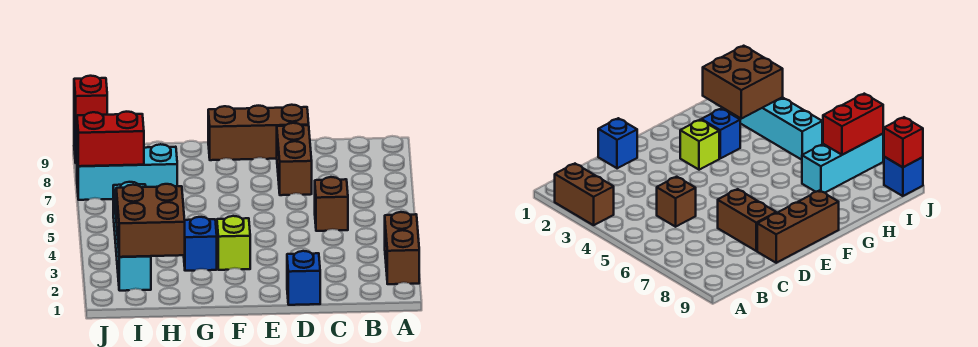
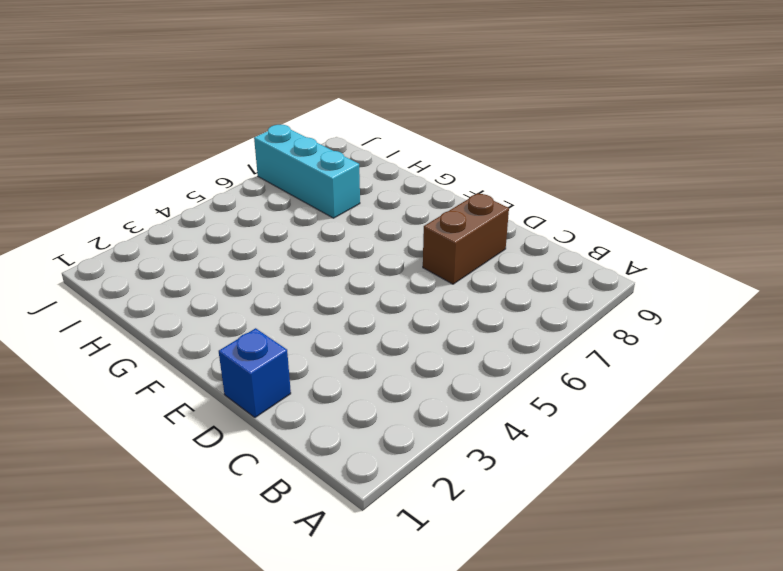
none -> brown 1x2 brick [385,212,419,284]
none -> brown 1x1 brick [315,177,348,231]
none -> brown 1x3 brick [208,105,309,160]

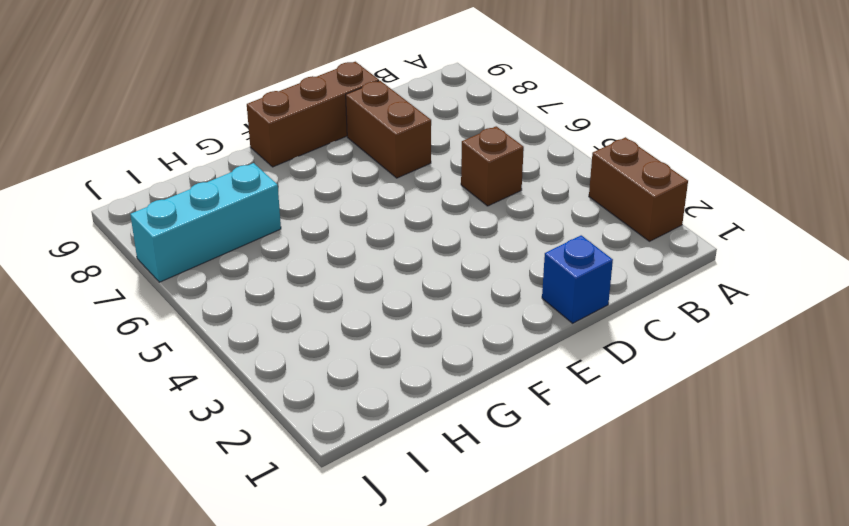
none -> lime 1x1 brick [217,216,250,270]
none -> blue 1x1 brick [184,217,217,271]
none -> cyan 1x4 brick [113,182,151,291]

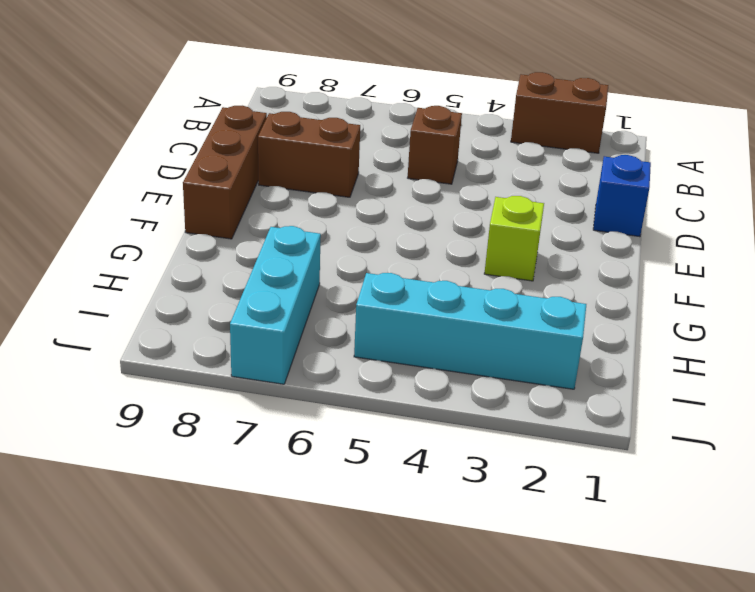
none -> blue 1x1 brick [184,217,217,271]
none -> blue 1x1 brick [884,157,923,196]
none -> brown 2x2 brick [116,184,185,257]

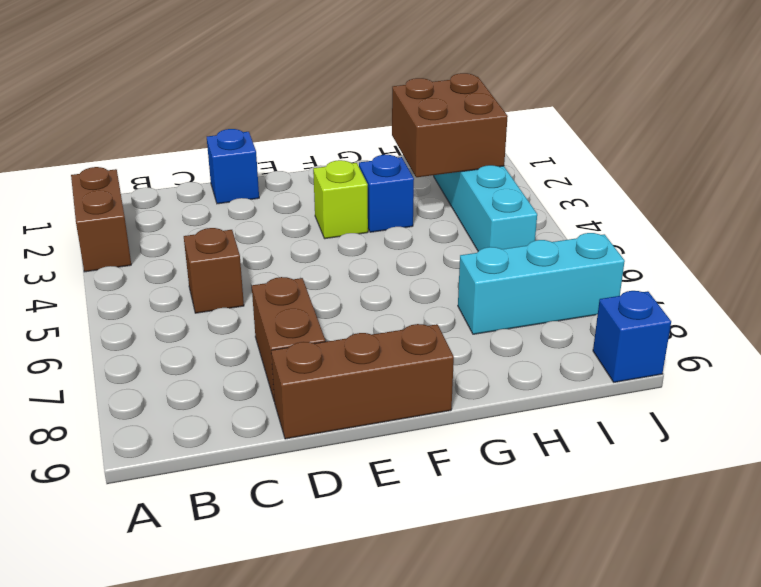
none -> red 1x2 brick [77,112,144,166]
none -> red 1x1 brick [74,76,107,130]

